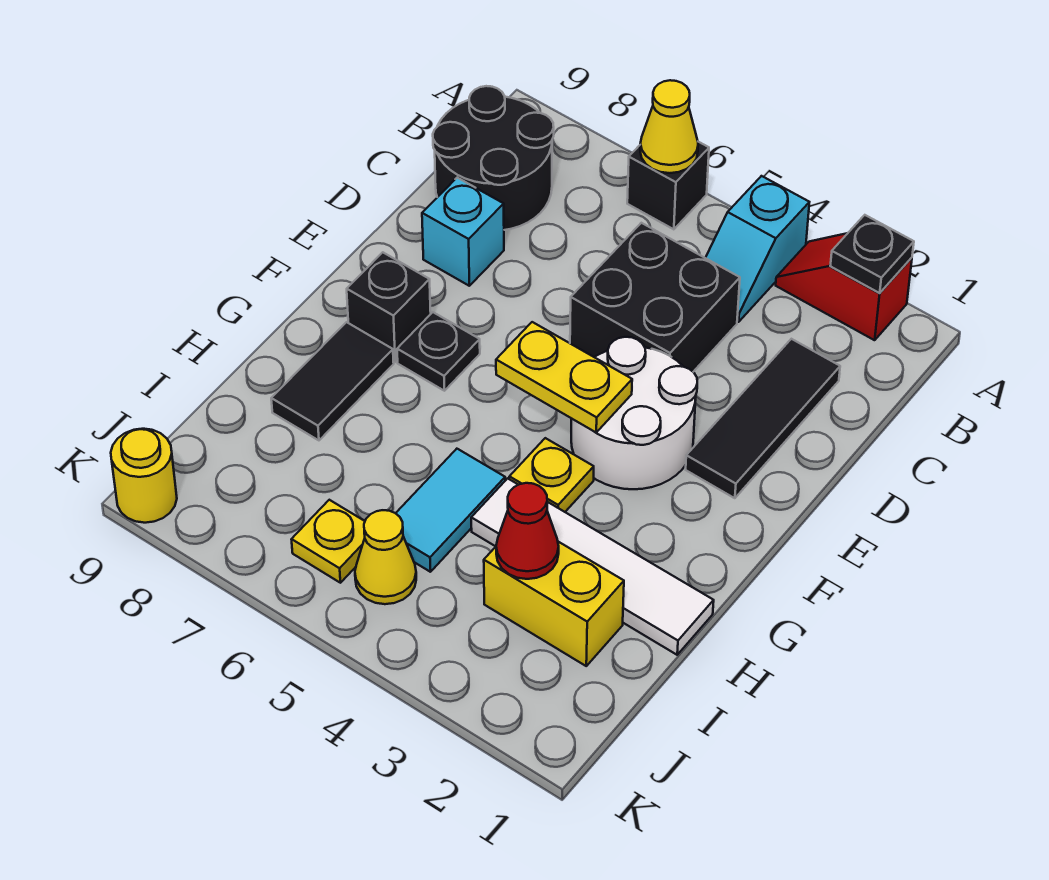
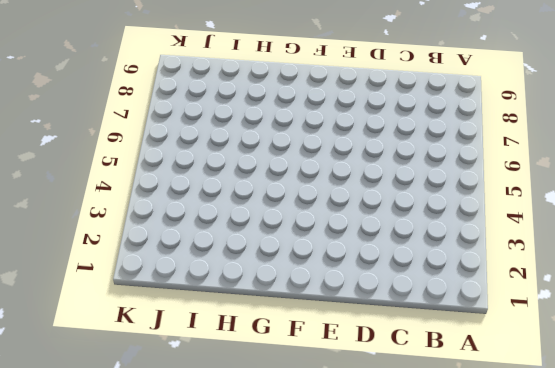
none -> red 1x2 slope [776,233,912,340]
none -> cyan 1x2 slope [706,176,809,322]
none -> black 1x1 brick [627,142,709,229]

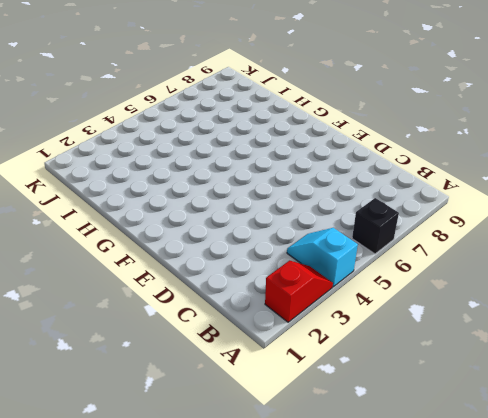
none -> black 2x2 round brick [433,86,554,230]
none -> black 1x3 tile [686,339,840,498]
none -> black 2x2 brick [570,223,740,372]

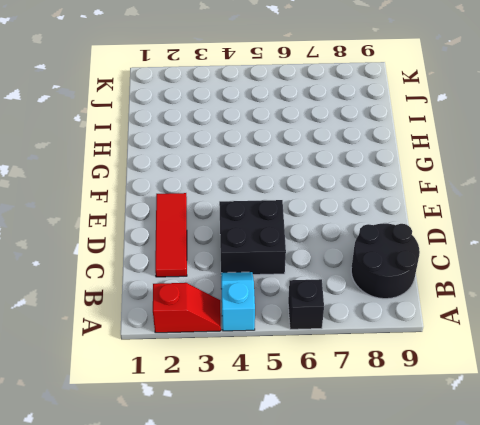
red 1x3 tile [155,193,187,277] -> black 1x3 tile [686,339,840,498]
none -> cyan 1x1 brick [422,178,504,286]
none -> white 2x2 round brick [571,337,697,489]
none -> black 1x1 plate [397,312,480,391]

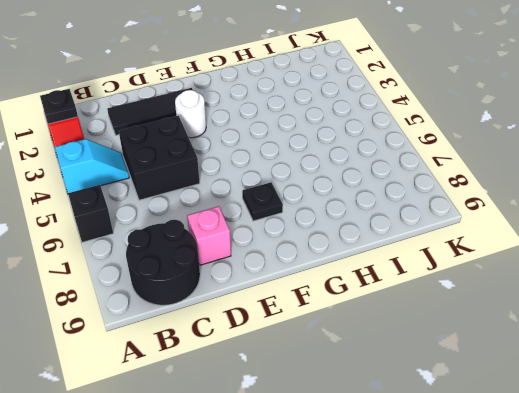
pink 1x1 brick [187,206,231,265] -> cyan 1x1 brick [422,178,504,286]
white 1x1 round brick [175,90,206,138] -> white 2x2 round brick [571,337,697,489]
none -> black 1x1 brick [347,252,431,362]
none -> yellow 1x1 plate [509,438,594,512]
none -> black 1x2 tile [271,322,394,440]

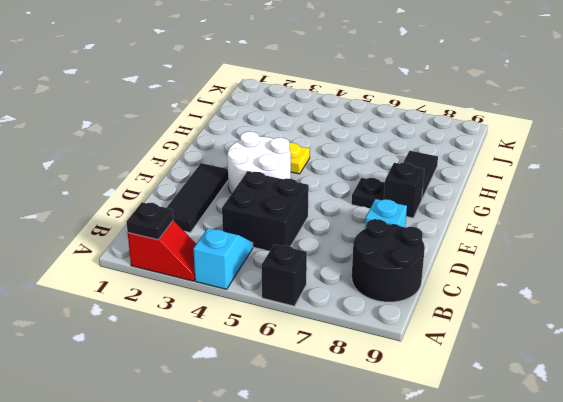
none -> white 1x4 tile [471,478,714,655]
none -> cyan 1x2 tile [396,449,505,572]
none -> yellow 1x2 brick [484,542,624,666]

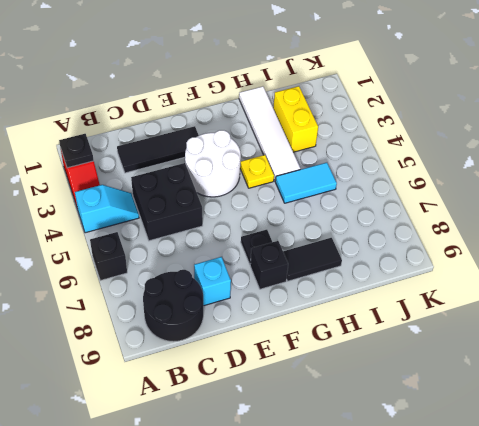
none -> yellow 1x1 cone [355,510,416,604]
none -> yellow 1x1 plate [291,500,365,583]
none -> yellow 1x1 round brick [111,429,177,523]

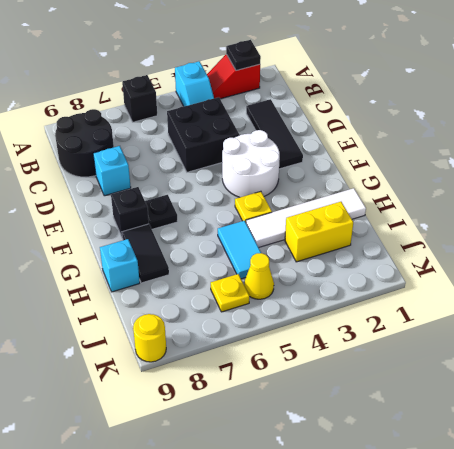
cyan 1x1 brick [100,239,140,292] -> none
none -> yellow 1x1 cone [640,80,698,173]
none -> yellow 1x2 plate [496,322,632,432]
none -> red 1x1 cone [496,483,559,579]

